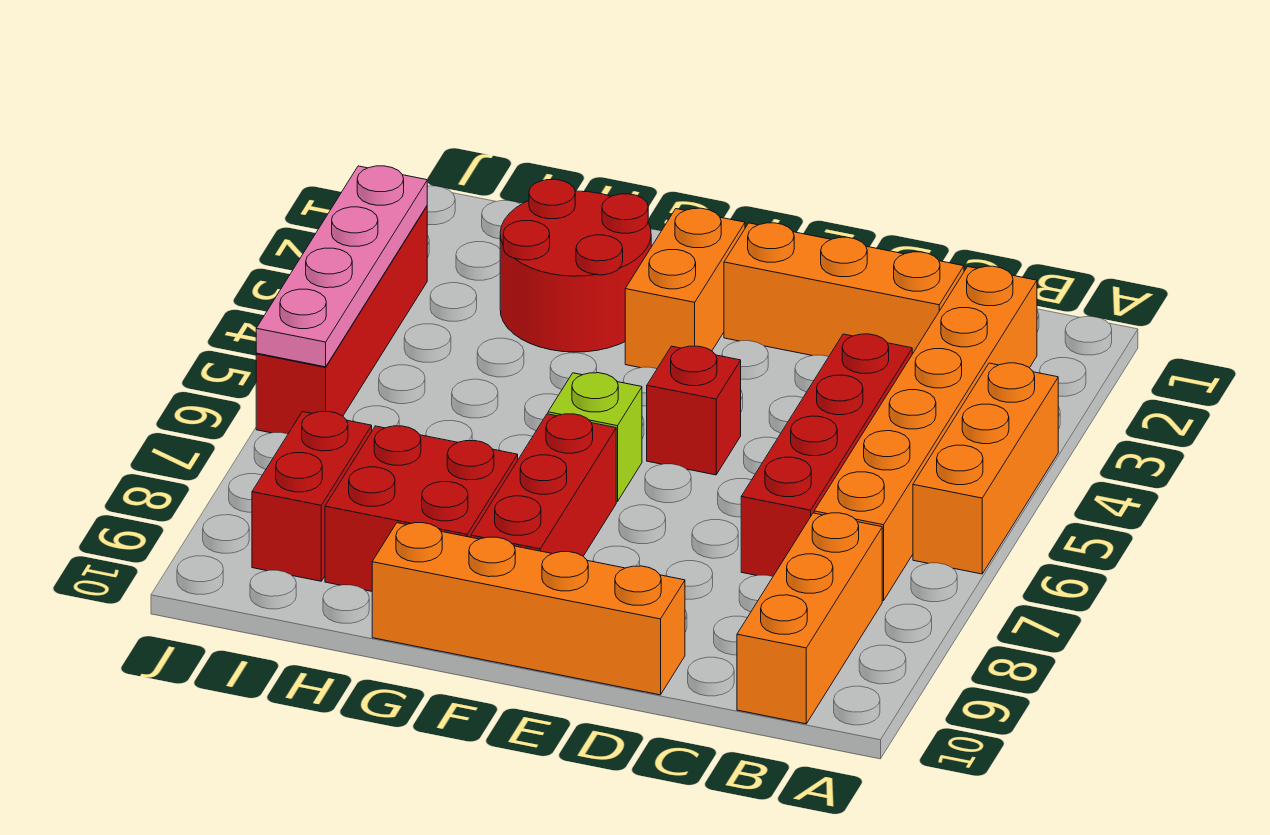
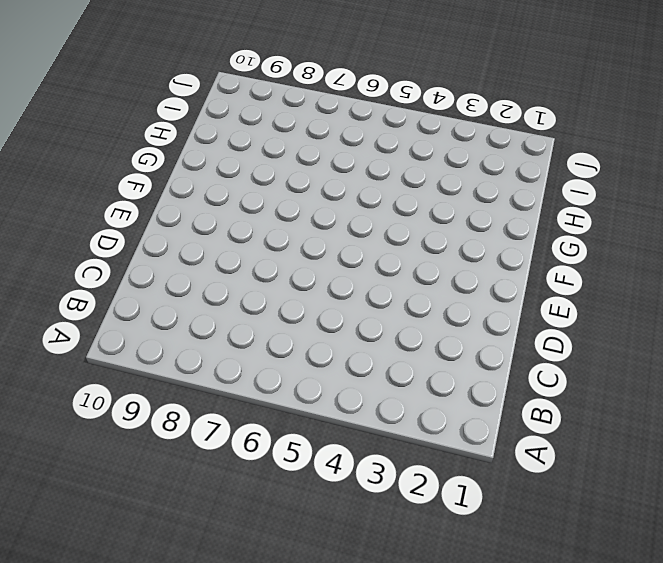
none -> orange 1x3 brick [913,363,1058,574]
none -> orange 1x6 brick [814,266,1037,601]
none -> orange 1x3 brick [737,513,882,724]

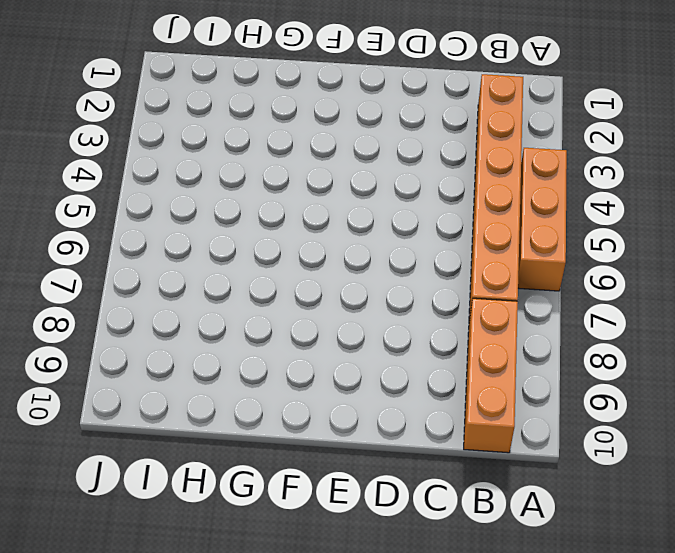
none -> orange 1x3 brick [724,223,964,357]
none -> red 1x4 brick [741,334,912,576]
none -> orange 1x4 brick [372,523,685,695]

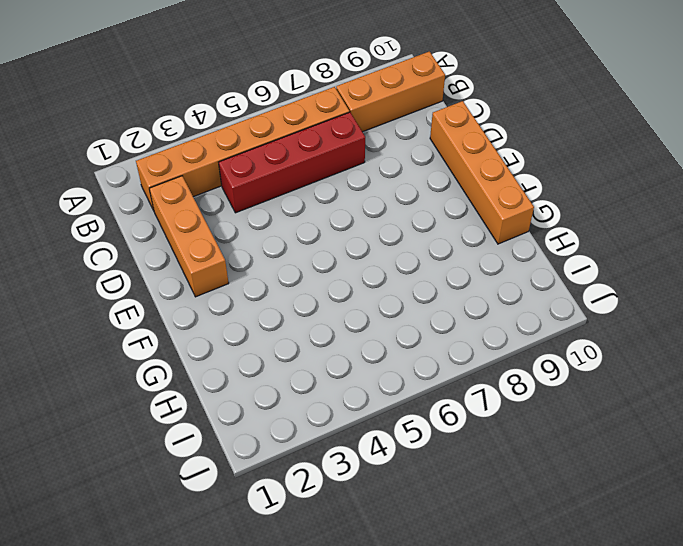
none -> orange 1x3 brick [913,363,1058,574]
none -> red 1x1 brick [647,346,741,475]
none -> orange 1x2 brick [625,208,745,369]

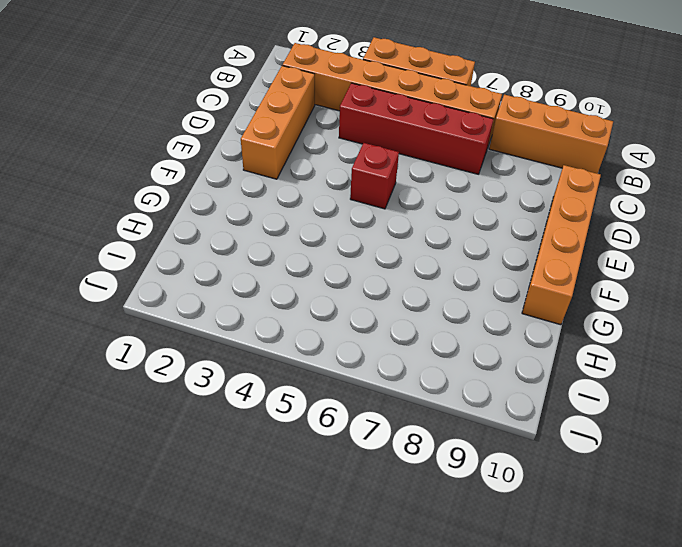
none -> orange 1x2 brick [625,208,745,369]
none -> lime 1x1 brick [548,373,642,502]
none -> red 1x3 brick [471,414,616,556]

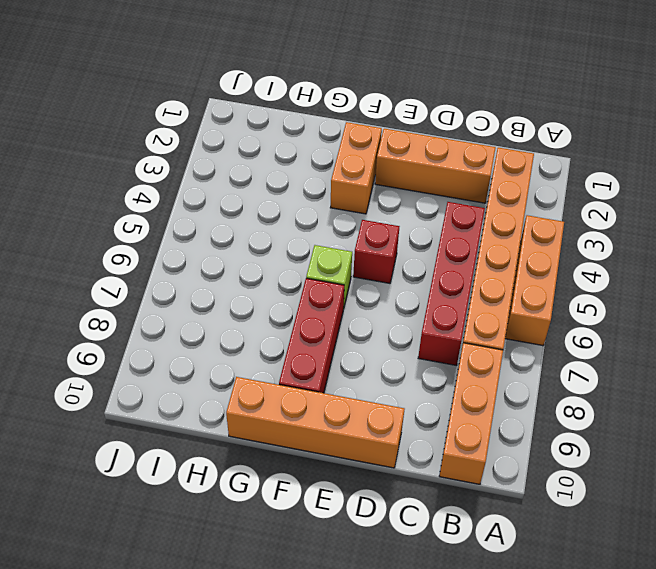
none -> red 2x2 round brick [500,179,651,352]
none -> red 2x2 brick [325,426,518,591]
none -> red 1x2 brick [252,412,372,581]

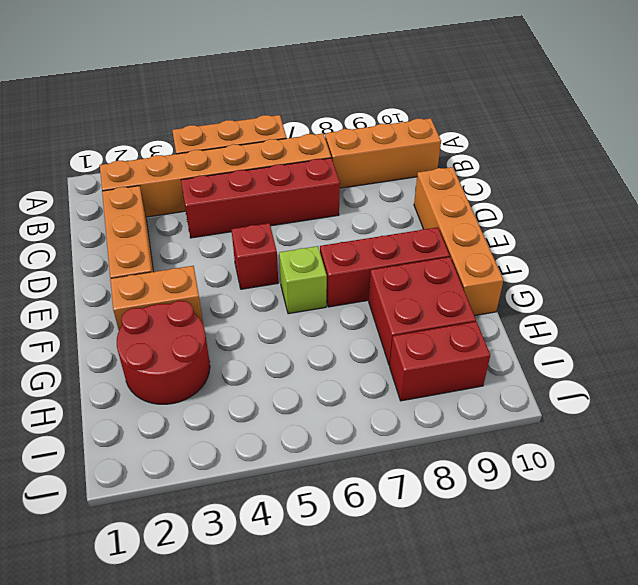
none -> red 1x4 brick [256,206,427,434]
none -> pink 1x4 plate [256,166,427,367]

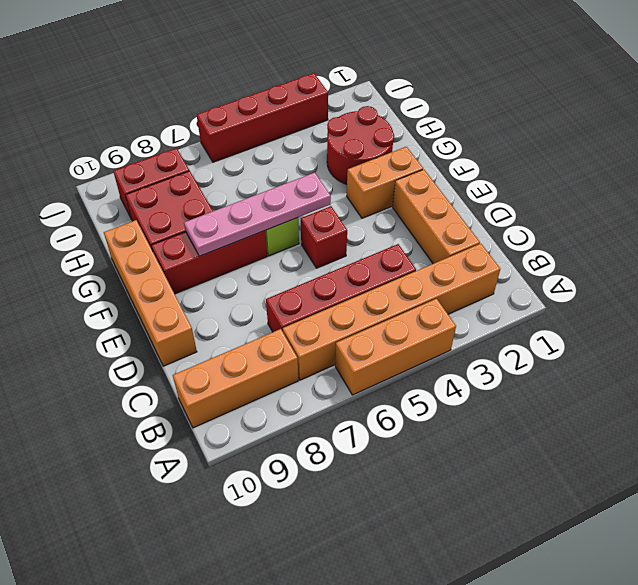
pink 1x4 plate [184,172,331,256] -> pink 1x4 plate moved to [256,166,427,367]

